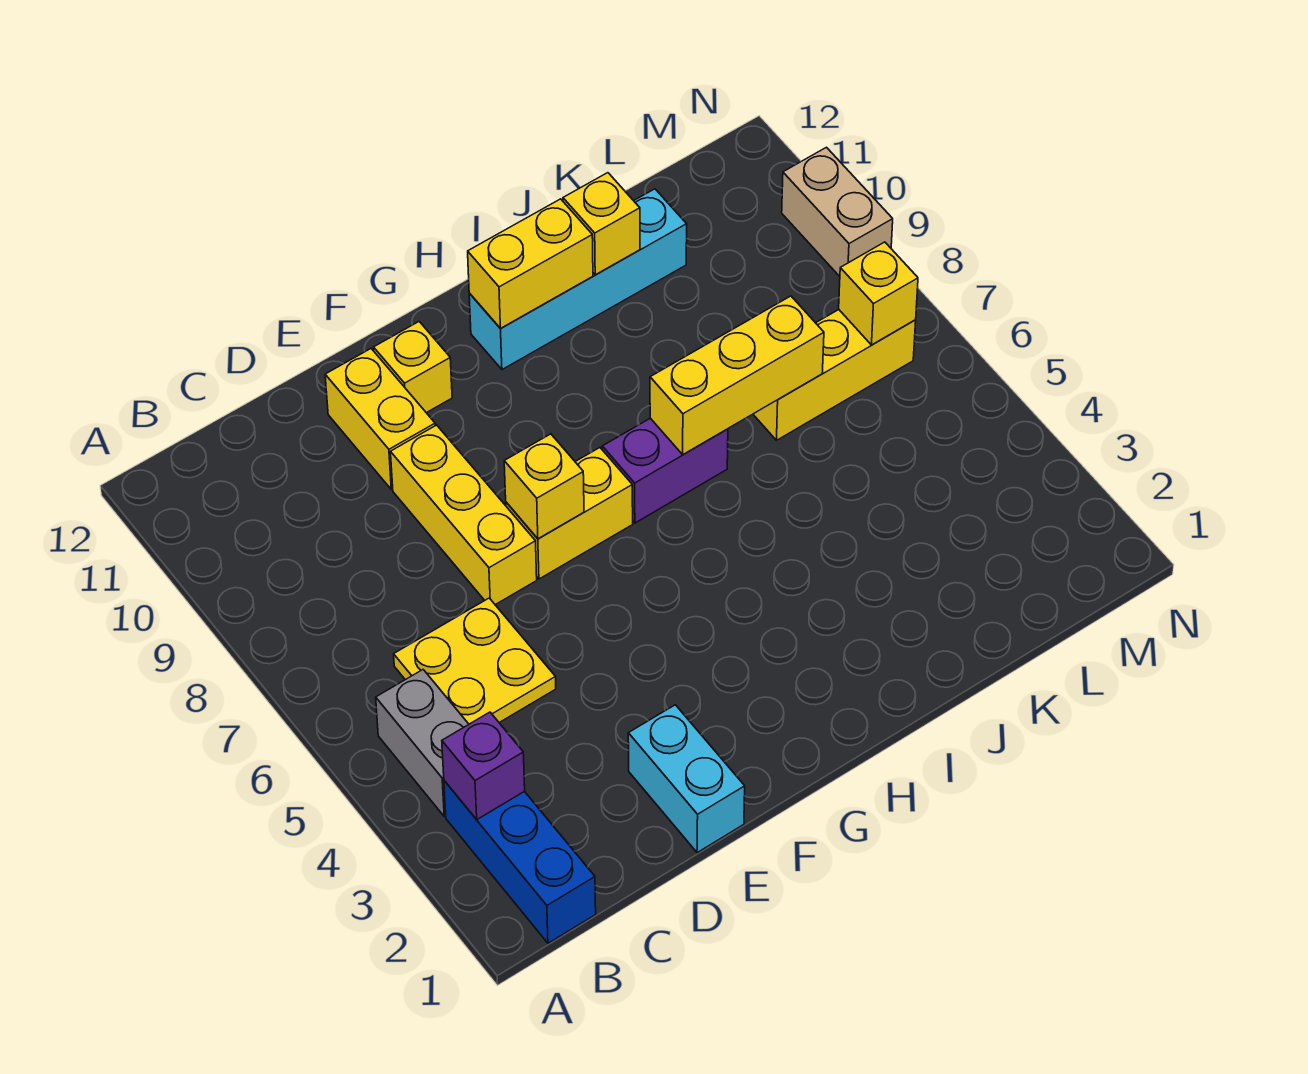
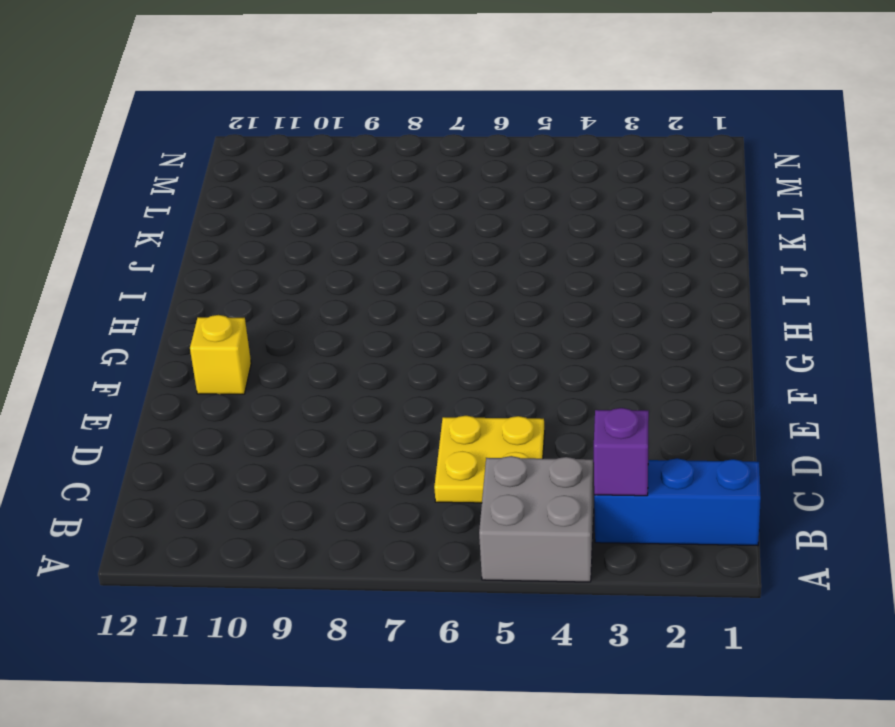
grey 2x2 brick [479,456,594,582] -> grey 1x2 brick [376,670,469,816]
none -> cyan 1x2 brick [628,705,745,853]
none -> yellow 1x3 brick [391,425,537,605]
none -> yellow 1x2 brick [325,349,435,489]

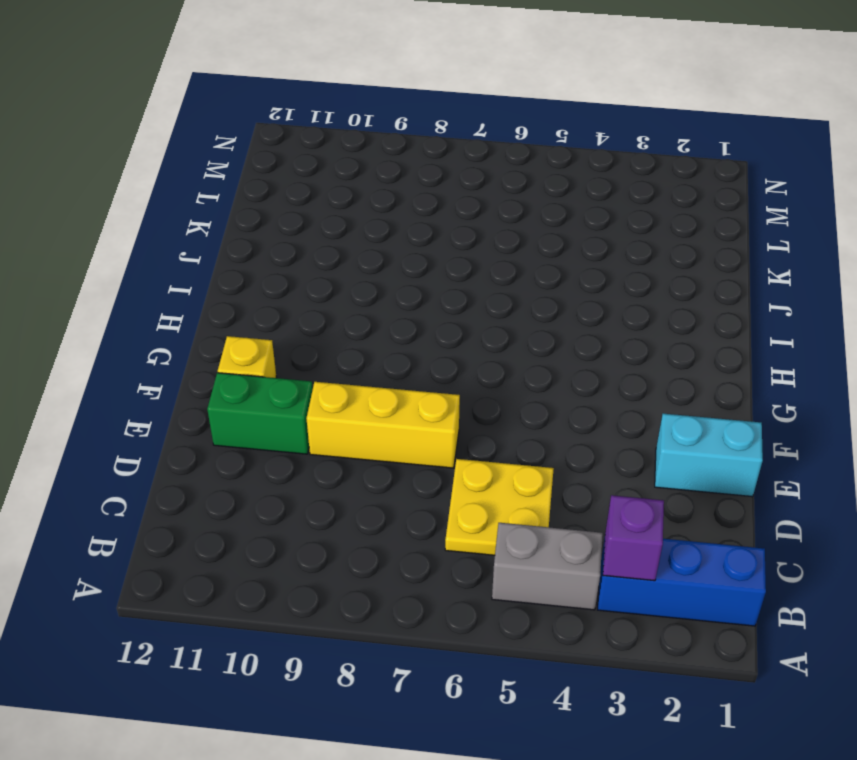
green 1x2 brick [207,373,313,454] -> yellow 1x2 brick [325,349,435,489]
none -> yellow 1x2 brick [506,448,633,579]
none -> purple 1x2 brick [602,418,728,523]
none -> cyan 1x4 brick [469,189,687,370]

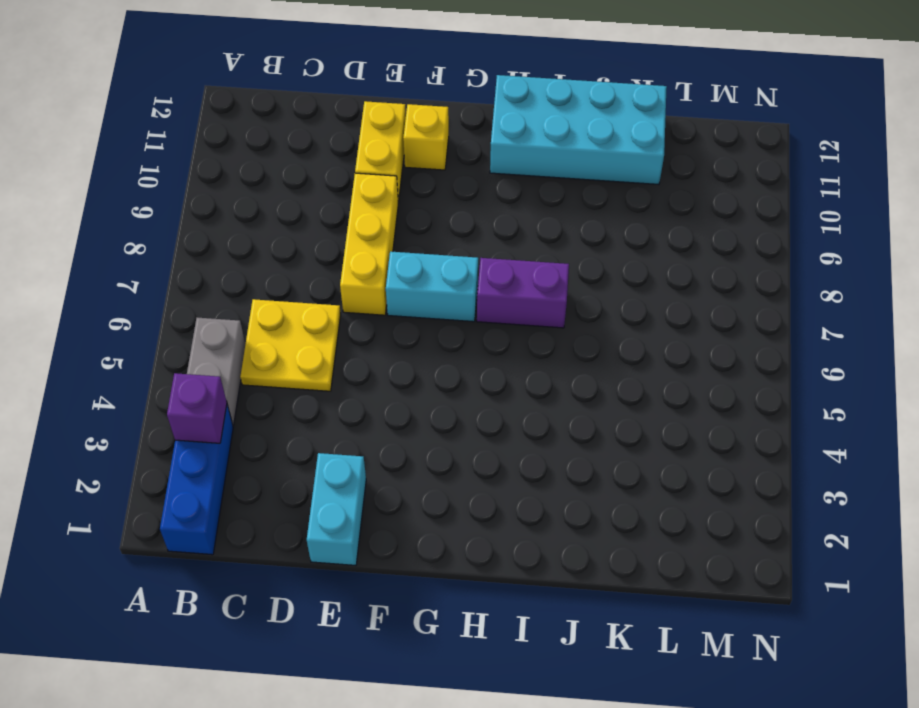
cyan 1x2 brick [386,252,478,322] -> yellow 1x2 brick [506,448,633,579]
cyan 2x4 brick [490,75,667,185] -> cyan 1x4 brick [469,189,687,370]
none -> yellow 1x3 brick [753,310,916,440]
none -> tan 1x2 brick [782,147,893,276]
none -> yellow 1x1 brick [504,434,584,539]

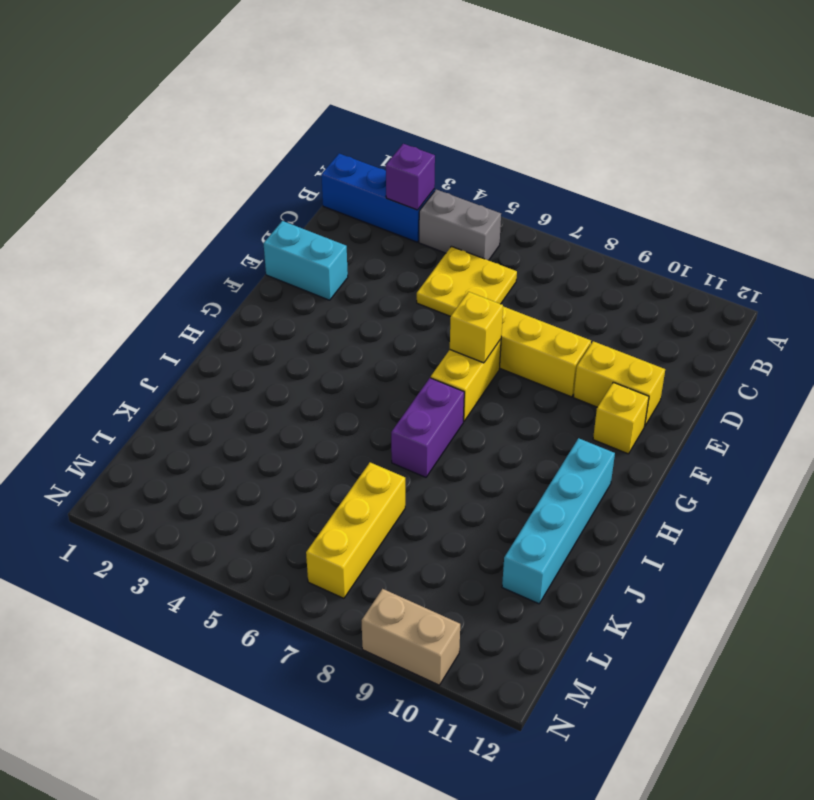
none -> yellow 1x2 brick [468,199,593,328]
none -> yellow 1x3 brick [650,296,824,455]
none -> yellow 1x1 brick [563,173,640,275]

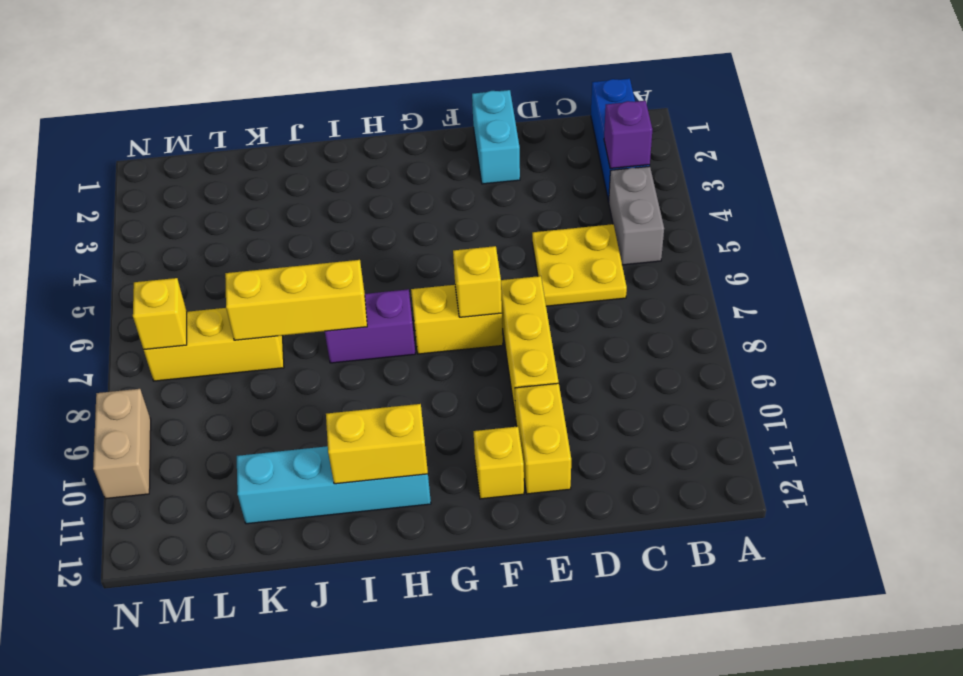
none -> yellow 1x1 brick [563,173,640,275]

